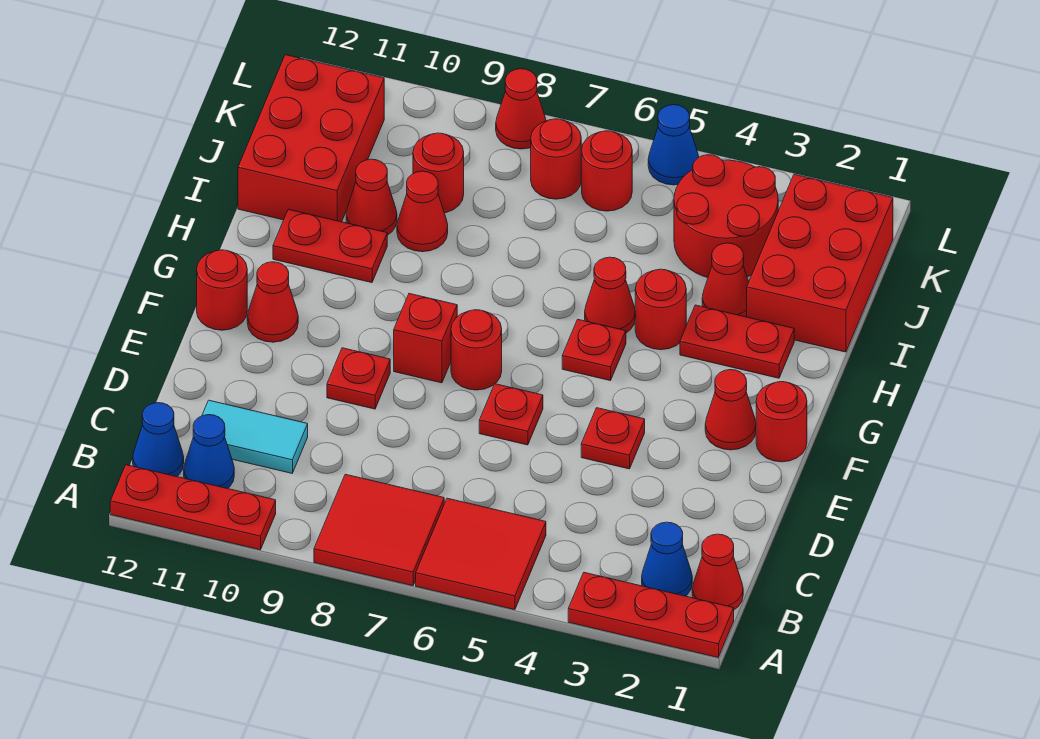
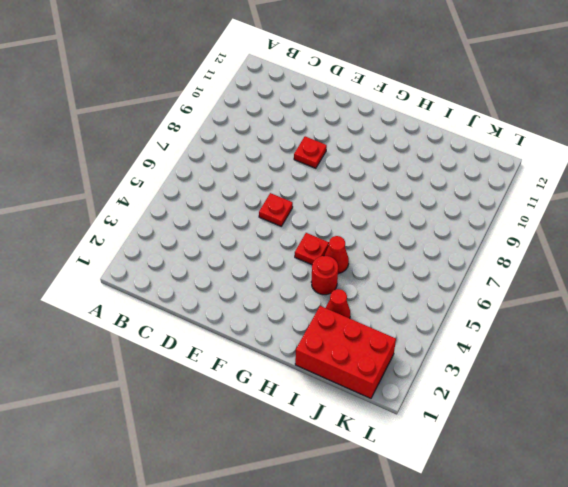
none -> red 1x3 plate [568,573,734,657]
none -> red 2x2 tile [416,498,546,610]
none -> red 2x2 tile [314,474,444,586]
none -> red 1x3 plate [110,465,276,550]

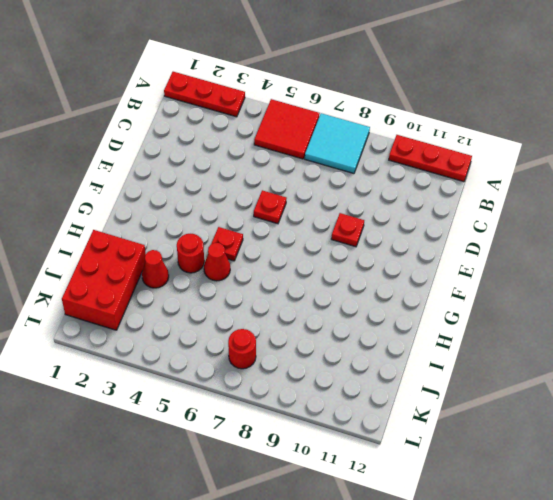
cyan 2x2 tile [305,113,370,174] -> red 2x2 tile [314,474,444,586]
none -> red 1x1 cone [692,534,743,610]
none -> blue 1x1 cone [642,522,692,596]
none -> blue 1x1 cone [184,415,234,489]
none -> blue 1x1 cone [133,403,184,477]

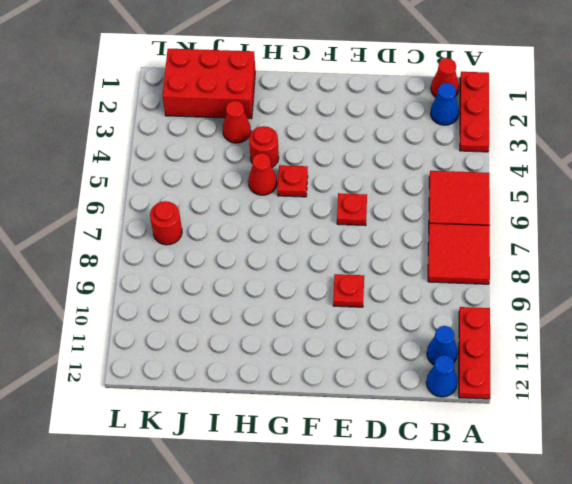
none -> cyan 1x2 tile [202,400,308,473]
none -> red 1x1 plate [581,408,645,469]
none -> red 1x1 round brick [756,382,807,462]
none -> red 1x1 cone [705,370,756,450]

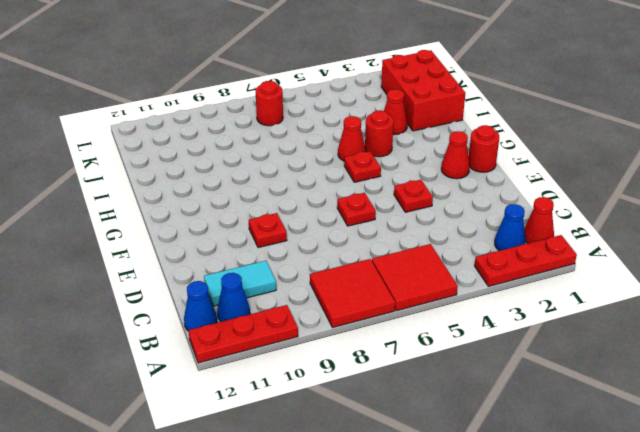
none -> red 1x1 round brick [451,310,502,390]
none -> red 1x1 brick [394,294,457,383]
none -> red 1x1 cone [247,262,298,342]
none -> red 1x1 round brick [197,250,247,330]

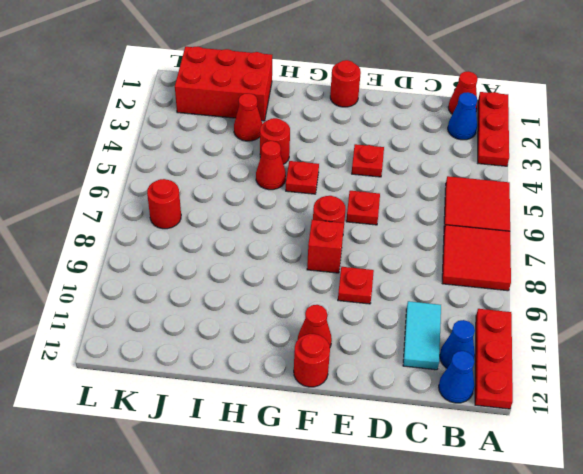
none -> red 1x1 cone [705,370,756,450]
none -> red 1x2 plate [680,305,794,378]
none -> red 1x2 plate [273,209,387,283]
none -> red 1x1 cone [397,171,448,252]

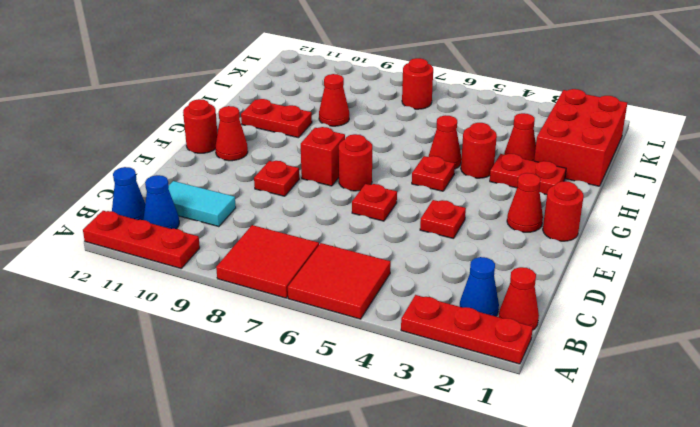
none -> red 1x1 cone [346,159,397,235]
none -> red 2x3 brick [238,55,384,222]
none -> red 2x2 round brick [674,155,778,277]
none -> red 1x1 round brick [413,133,464,213]

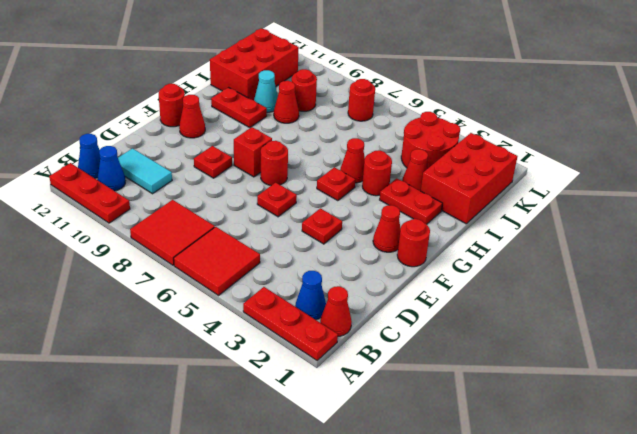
cyan 1x1 cone [254,70,278,112] -> red 1x1 cone [346,159,397,235]
none -> red 1x1 round brick [582,131,632,211]
none -> blue 1x1 cone [648,105,699,185]
none -> red 1x1 cone [496,69,546,149]

